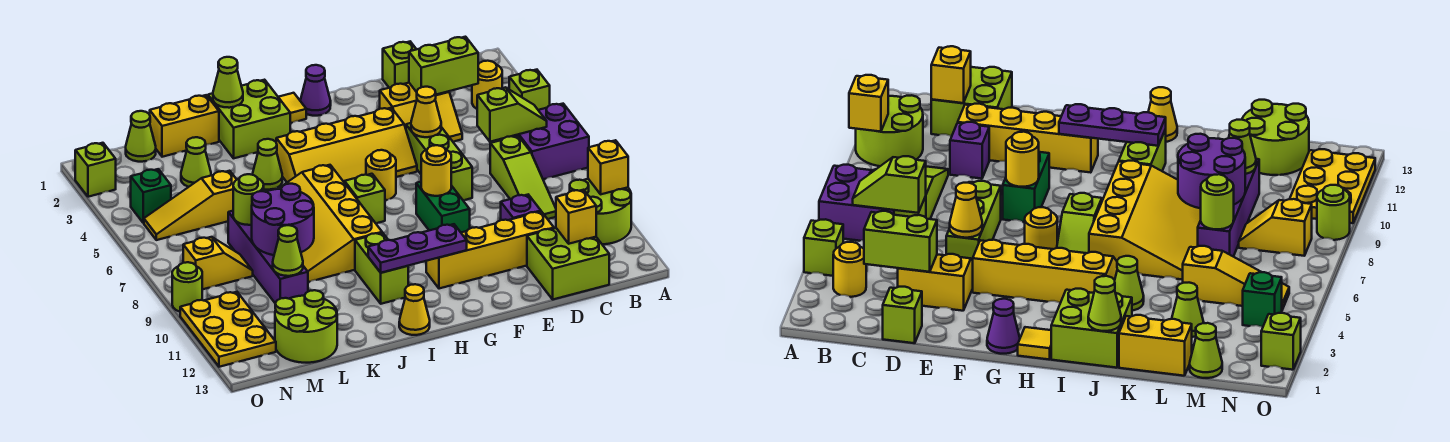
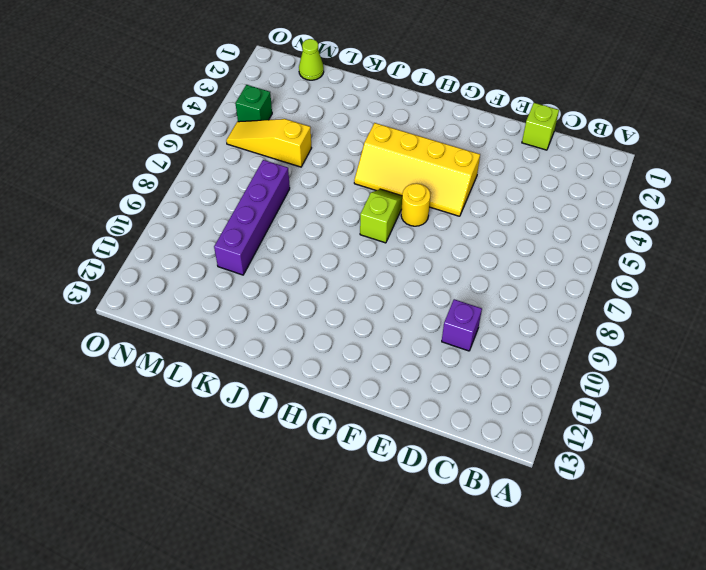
none -> lime 1x1 brick [509,70,550,110]
none -> purple 2x2 brick [512,104,589,179]
none -> lime 2x2 round brick [570,179,631,244]
none -> yellow 1x1 round brick [472,61,502,109]

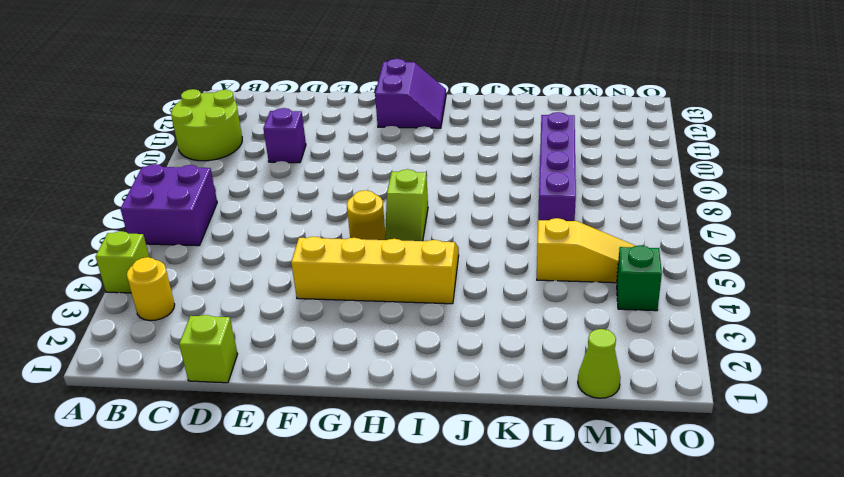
purple 2x2 slope [375,59,446,128] -> none
none -> lime 1x3 slope [490,136,556,219]
none -> lime 2x2 brick [527,228,609,299]
none -> yellow 2x2 slope [380,83,462,141]
none -> yellow 1x4 brick [426,211,554,289]

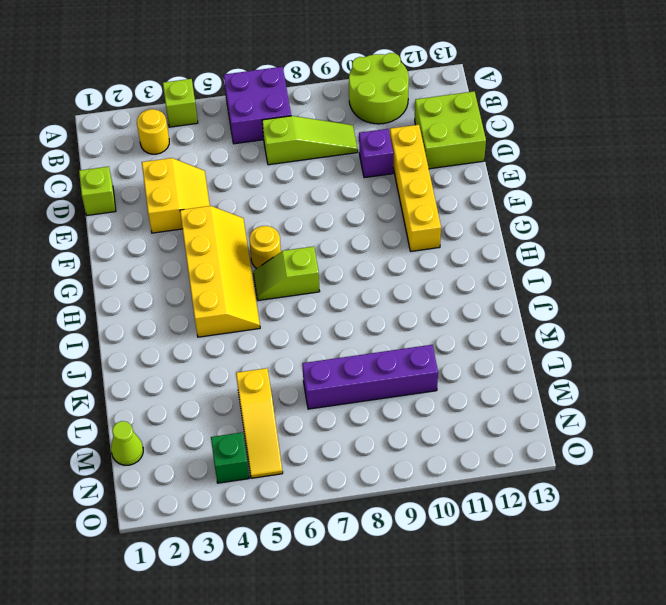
none -> lime 1x3 brick [406,123,472,200]
none -> green 1x2 brick [416,182,470,232]
none -> purple 1x1 cone [300,65,331,116]
none -> yellow 1x1 tile [279,93,306,123]

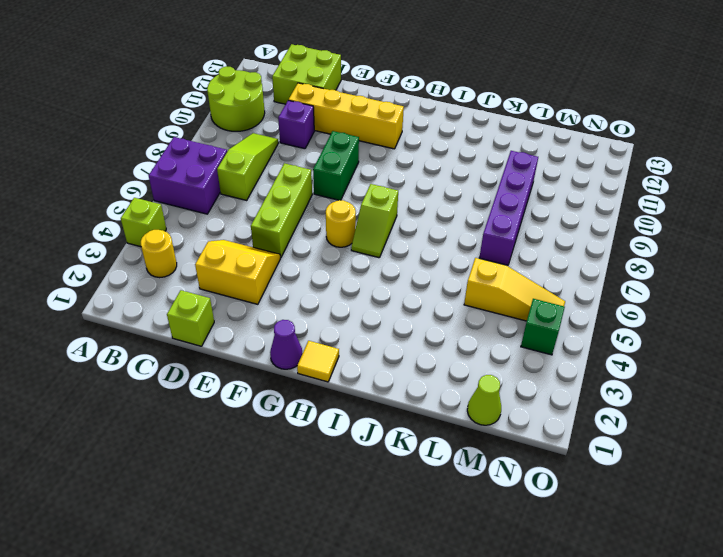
none -> yellow 2x4 slope [276,108,417,182]
none -> lime 2x2 brick [208,80,290,158]
none -> yellow 3x4 slope [279,165,382,282]
none -> lime 1x2 brick [355,233,408,304]

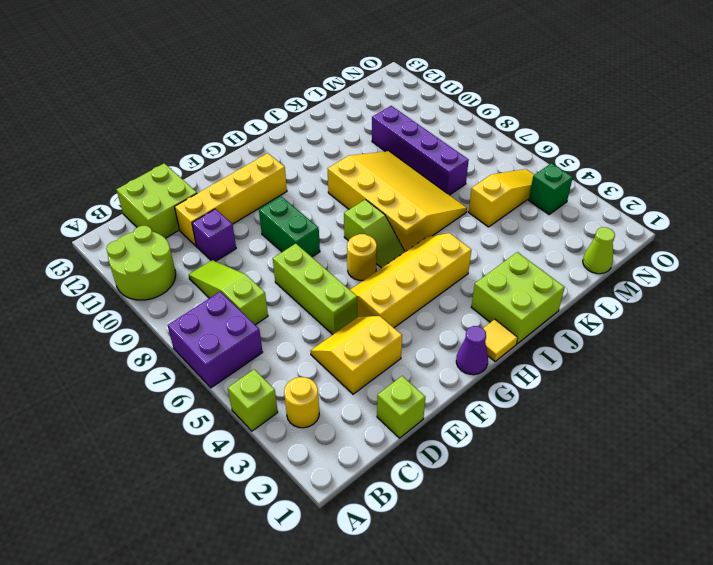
none -> lime 1x2 brick [355,233,408,304]
none -> yellow 1x1 cone [399,284,430,335]
none -> lime 1x1 cone [252,139,282,190]
none -> yellow 1x2 brick [150,95,219,157]

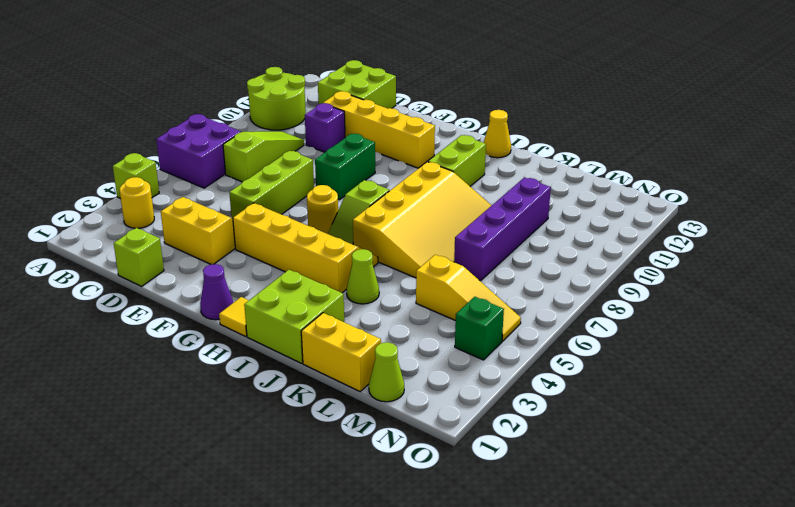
none -> lime 1x1 cone [181,137,211,187]
none -> lime 2x2 round brick [275,290,337,363]
none -> yellow 1x2 slope [183,237,253,289]
none -> yellow 2x3 plate [180,292,276,367]

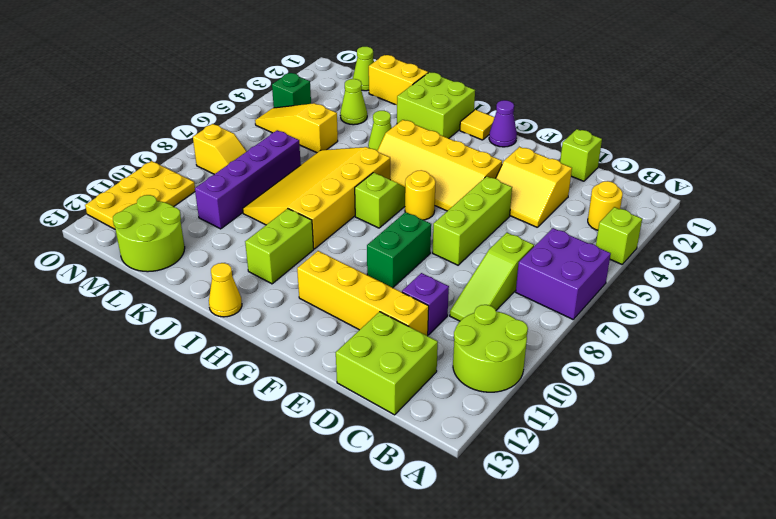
none -> lime 1x1 brick [75,143,116,197]
none -> lime 1x1 round brick [172,262,202,312]
none -> yellow 1x1 brick [588,140,628,194]
none -> lime 1x2 slope [477,87,547,142]

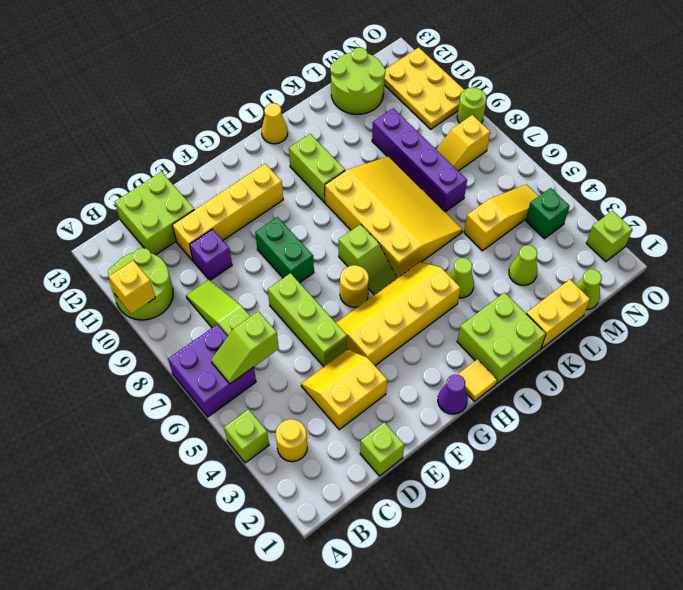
none -> lime 1x2 brick [409,37,478,95]
none -> yellow 1x1 brick [556,190,596,244]
none -> yellow 1x1 cone [411,87,441,137]
none -> yellow 1x1 round brick [421,145,451,196]

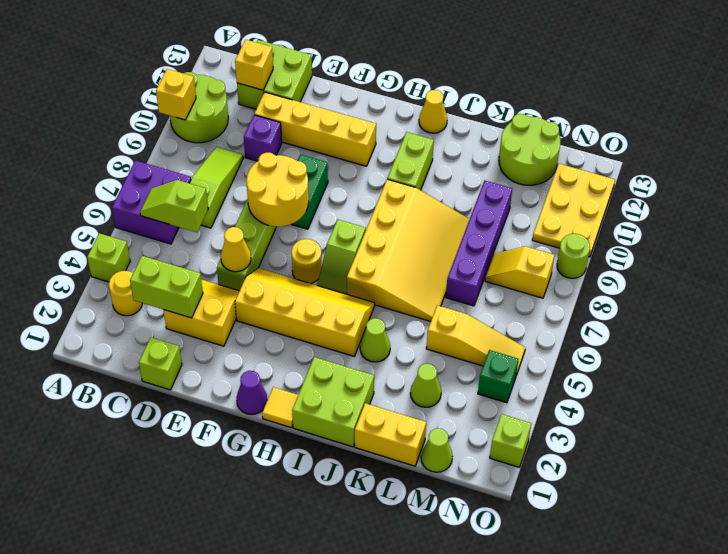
yellow 2x2 round brick [246,153,309,227] -> yellow 1x1 round brick [421,145,451,196]
none -> purple 1x3 plate [368,224,467,273]
none -> lime 1x1 cone [213,57,243,108]
none -> purple 2x2 round brick [252,184,314,255]
none -> lime 1x1 round brick [233,174,264,225]

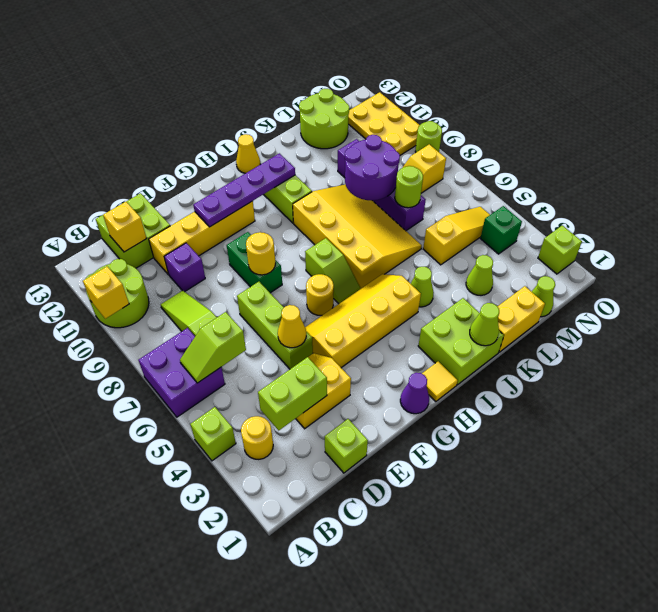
purple 1x4 plate [193,153,295,227] -> purple 1x3 plate [368,224,467,273]
none -> lime 1x1 cone [273,225,303,276]

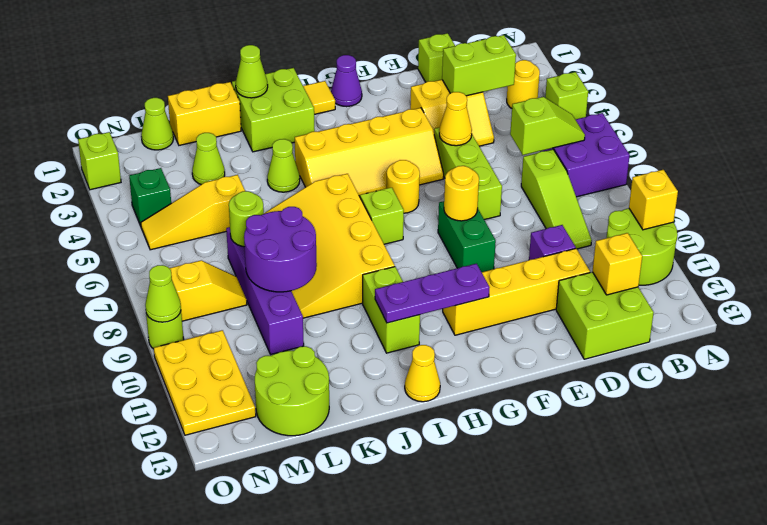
lime 1x1 cone [145,265,181,322] -> lime 1x1 cone moved to [273,225,303,276]

